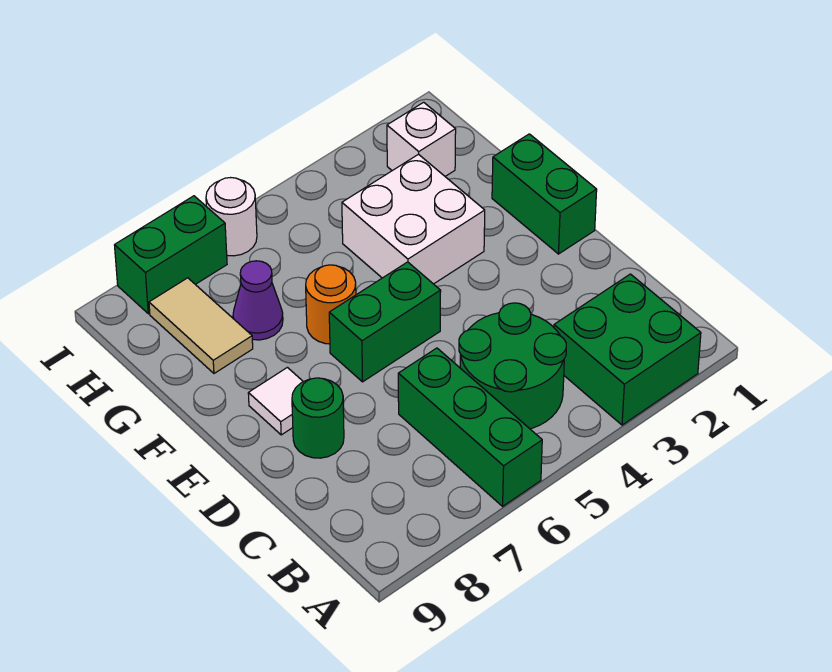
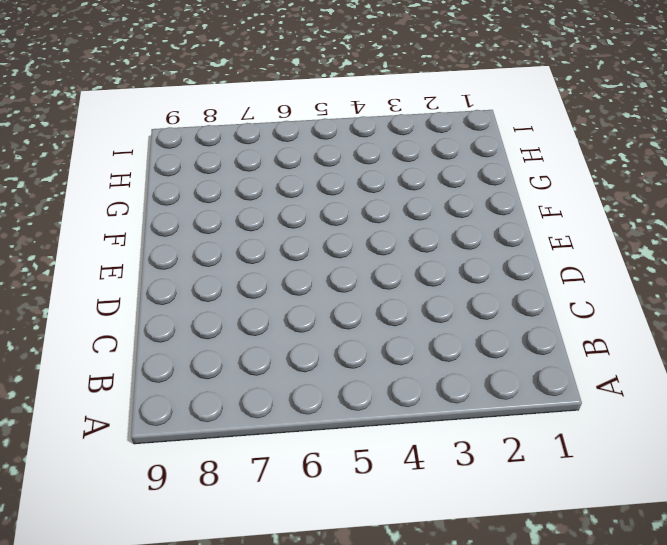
none -> green 2x2 brick [554,274,701,425]
none -> green 1x3 brick [398,348,542,506]
none -> green 2x2 round brick [459,303,566,429]

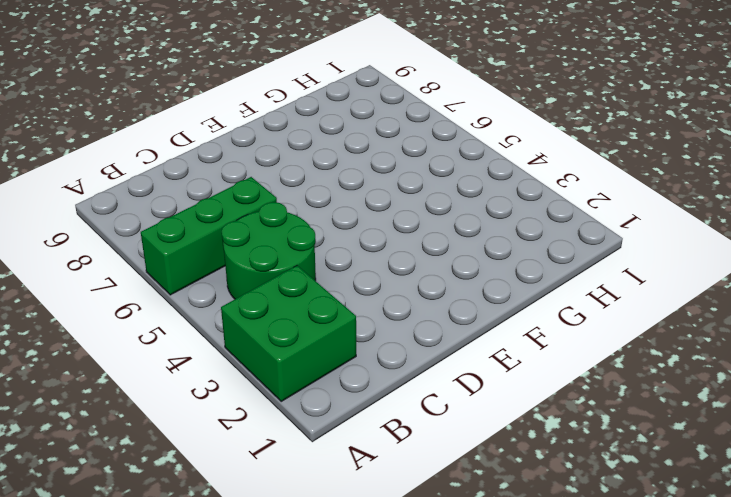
none -> green 1x1 round brick [292,378,344,458]
none -> green 1x2 brick [492,134,597,254]
none -> green 1x2 brick [329,262,441,382]

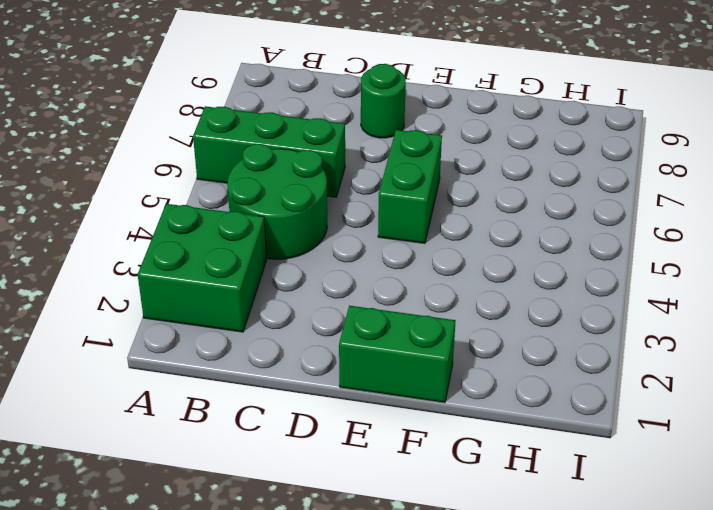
none -> white 1x1 tile [248,367,303,435]
none -> white 2x2 brick [342,154,485,284]
none -> orange 1x1 round brick [306,265,356,344]

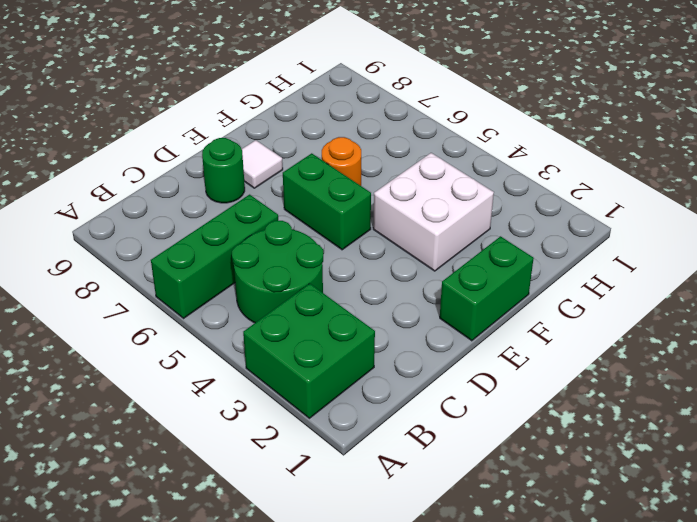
none -> purple 1x1 cone [233,261,283,340]
none -> tan 1x2 tile [149,278,253,373]
none -> white 1x1 brick [387,102,456,176]

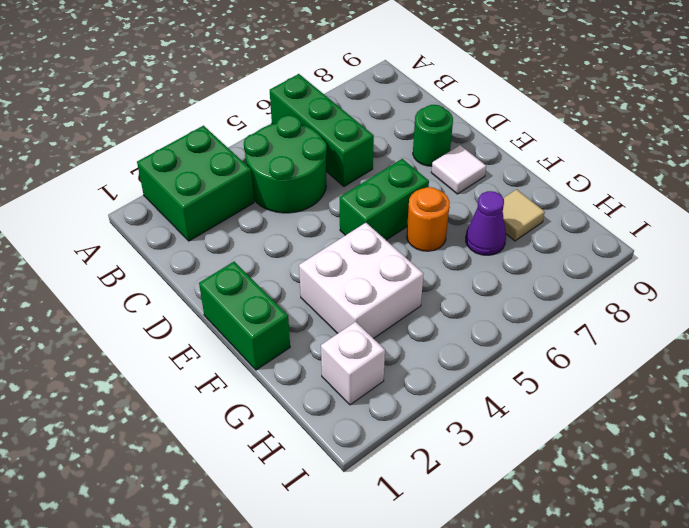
tan 1x1 tile [503,189,545,241] -> tan 1x2 tile [149,278,253,373]
none -> white 1x1 round brick [206,178,257,256]
none -> green 1x2 brick [115,196,227,314]

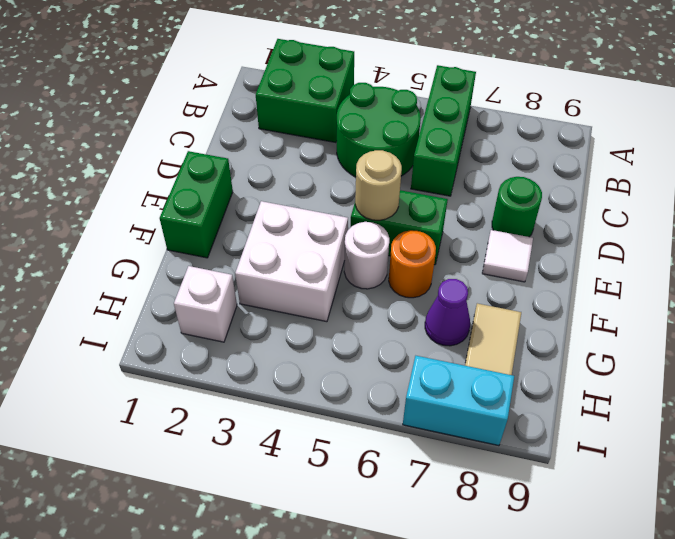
tan 1x1 round brick [355,150,402,220] -> none
white 1x1 round brick [344,222,389,289] -> white 1x1 round brick moved to [206,178,257,256]
cyan 1x2 brick [403,356,514,446] -> green 1x2 brick [115,196,227,314]

